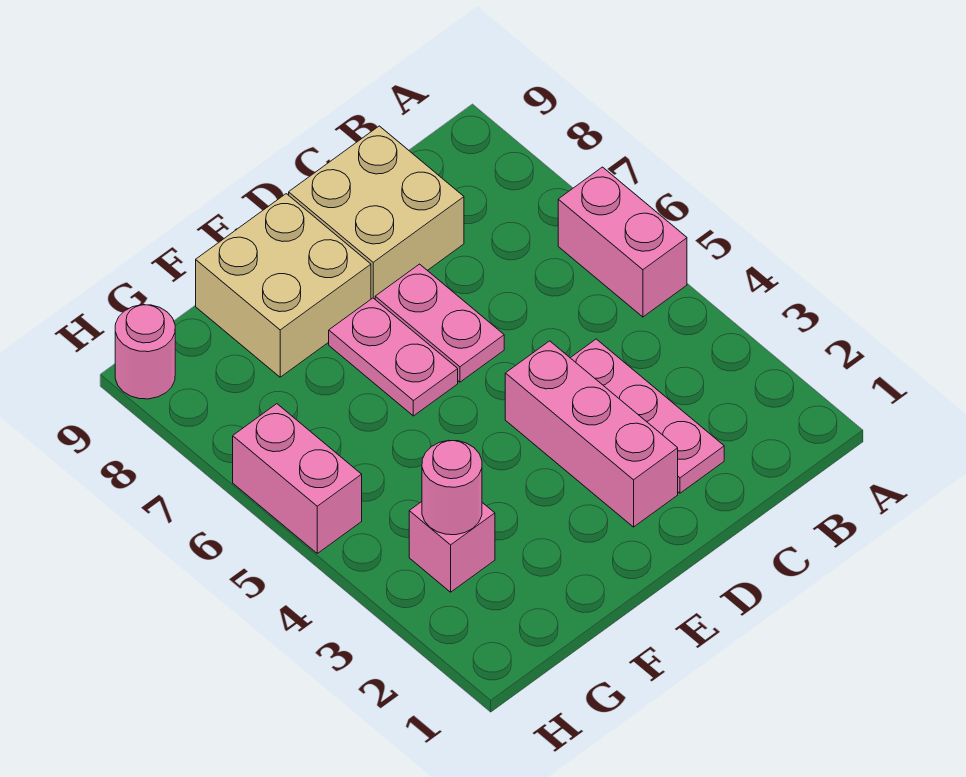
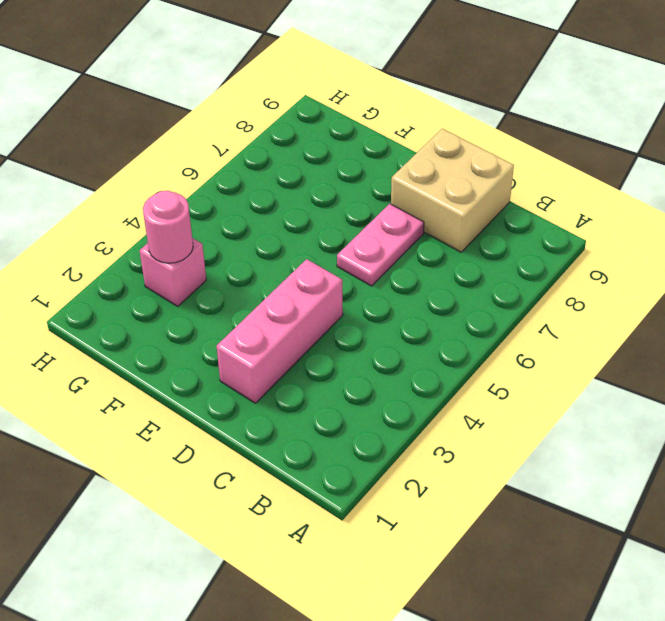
none -> pink 1x2 brick [558,167,687,317]
none -> pink 1x3 plate [571,339,724,493]

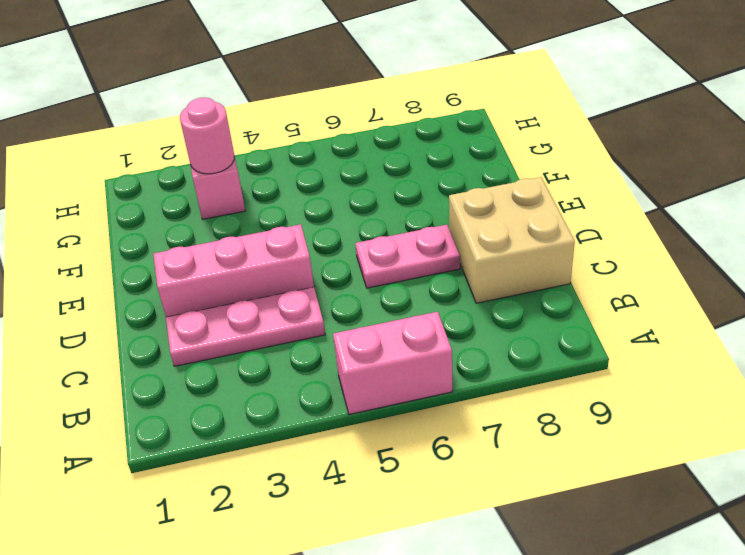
none -> pink 1x2 plate [329,298,458,416]
none -> tan 2x2 brick [196,194,371,377]

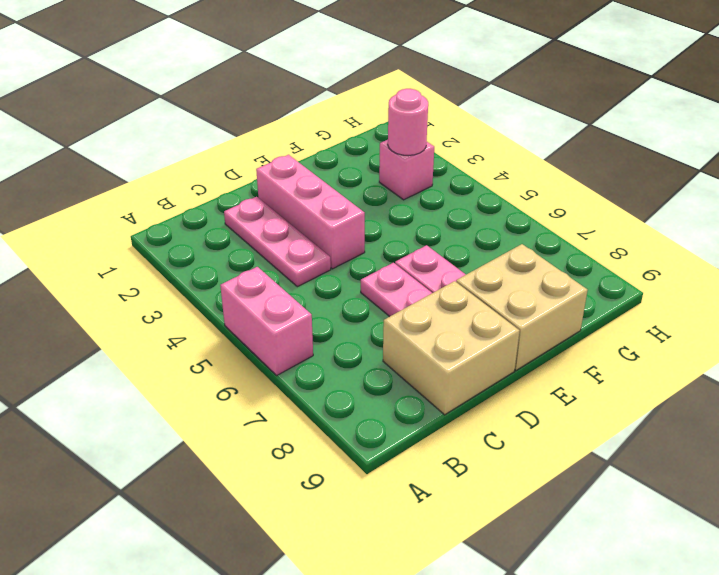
none -> pink 1x2 brick [233,404,362,553]
none -> pink 1x1 round brick [115,305,175,399]

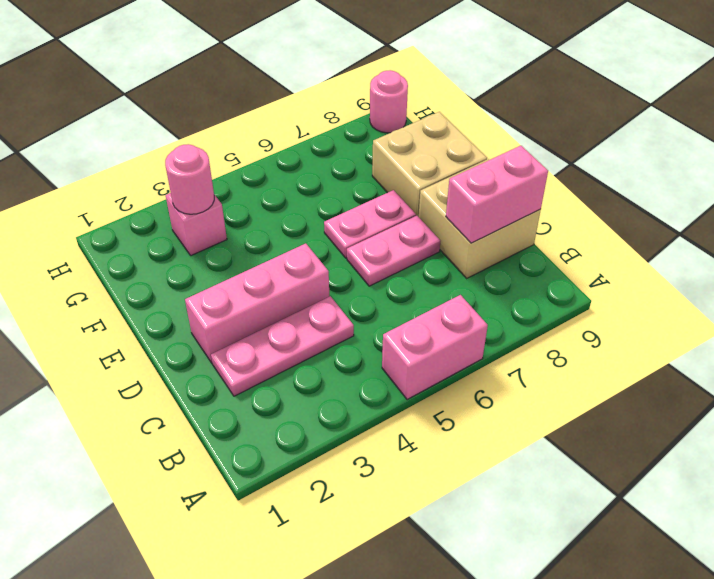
pink 1x2 brick [446,146,548,243] -> pink 1x2 brick moved to [233,404,362,553]

